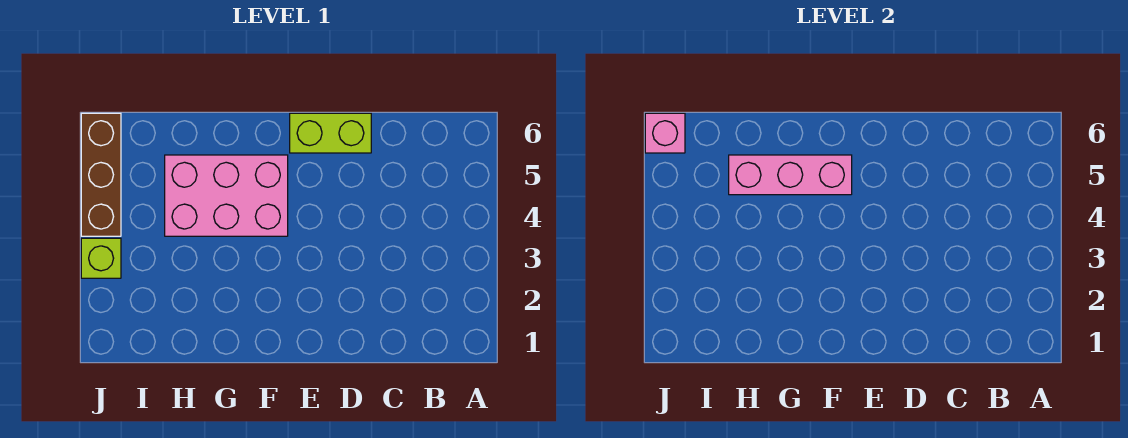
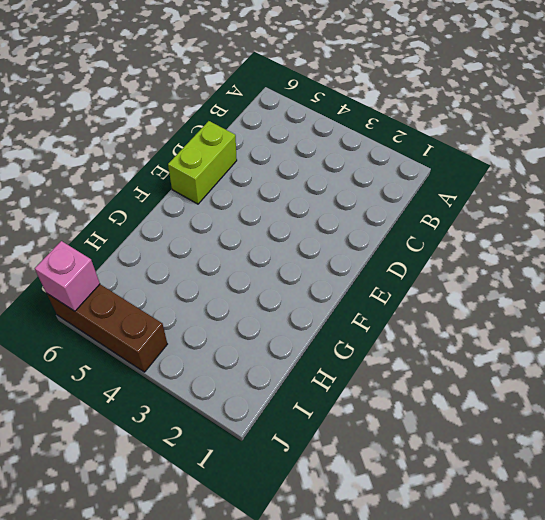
none -> pink 2x3 brick [165,155,288,236]
none -> lime 1x1 brick [81,238,121,278]

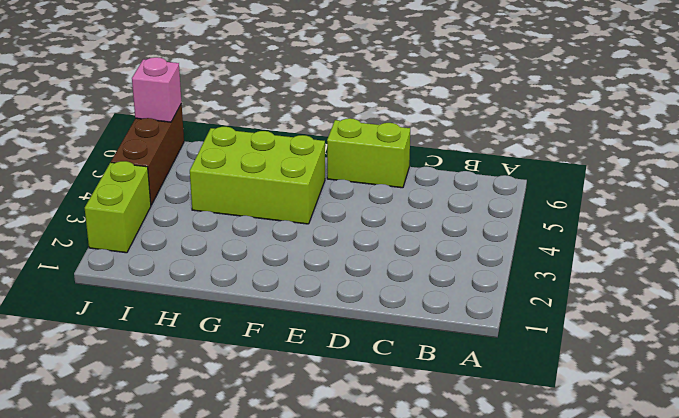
lime 2x3 brick [190,127,325,224] -> pink 2x3 brick [165,155,288,236]
lime 1x2 brick [85,161,151,253] -> lime 1x1 brick [81,238,121,278]
none -> pink 1x3 brick [729,155,852,195]

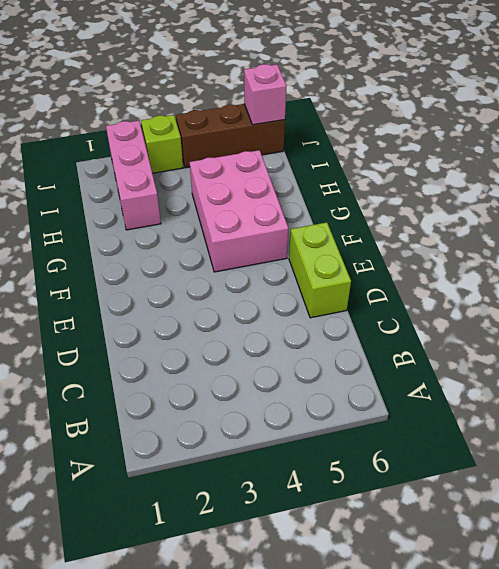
pink 1x3 brick [106,121,161,230] -> pink 1x3 brick moved to [729,155,852,195]

